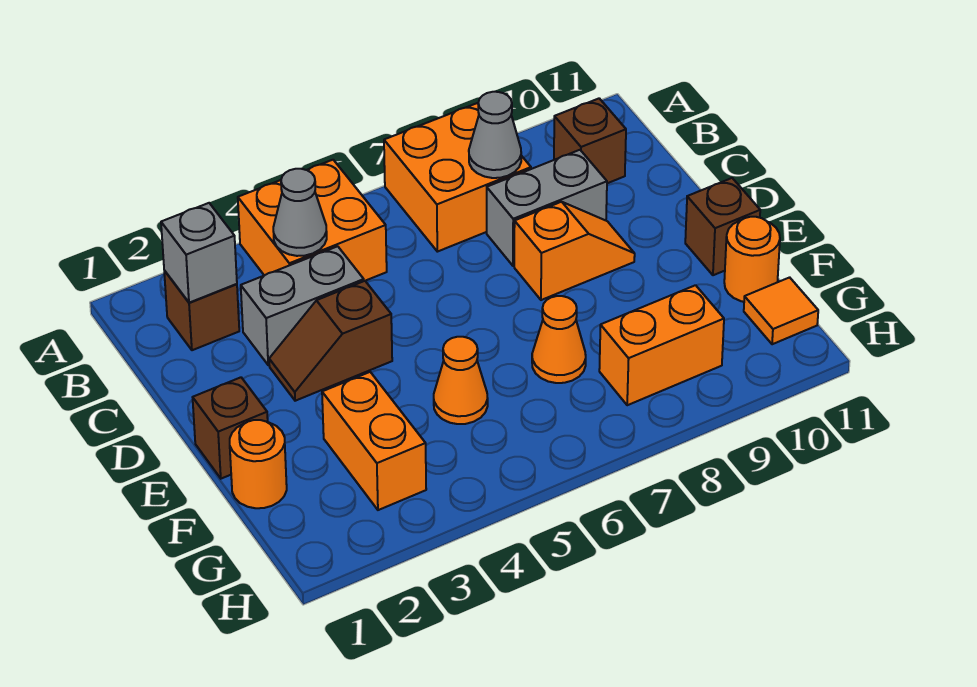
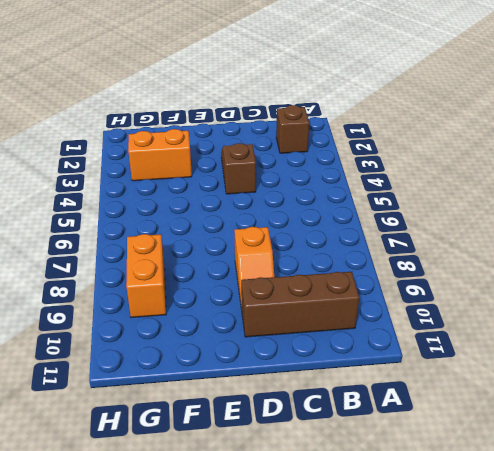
brown 1x3 brick [241,272,359,337] -> brown 1x1 brick [554,98,626,183]
none -> orange 2x2 brick [238,160,387,281]
none -> orange 2x2 brick [384,103,531,252]
none -> grey 1x2 brick [241,246,364,365]

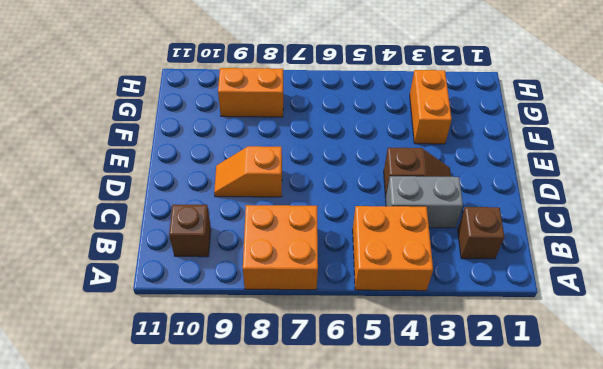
none -> grey 1x2 brick [487,150,607,266]
none -> brown 1x1 brick [193,377,268,479]
none -> brown 1x1 brick [685,178,760,275]

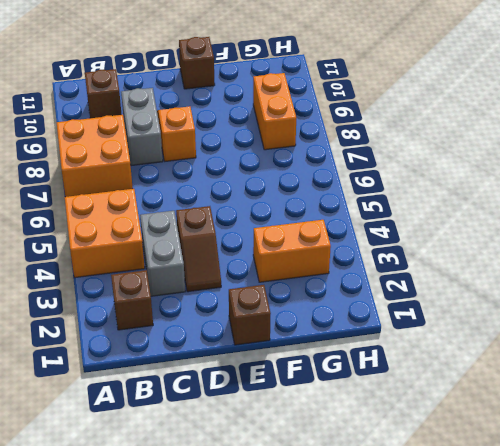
none -> orange 1x1 round brick [230,420,287,508]
none -> orange 1x1 cone [434,337,488,424]
none -> orange 1x1 cone [532,296,586,383]

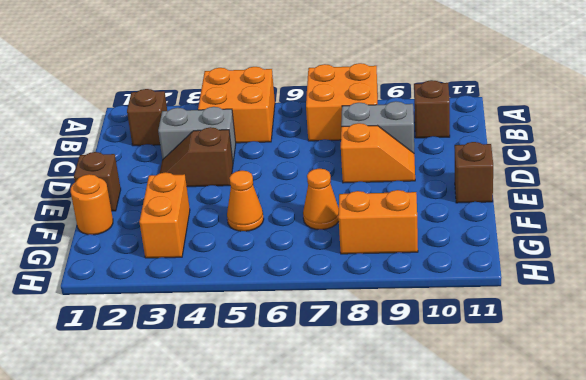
none -> orange 1x1 round brick [724,217,780,302]
none -> orange 1x1 tile [744,277,818,344]
none -> grey 1x1 brick [161,203,237,303]

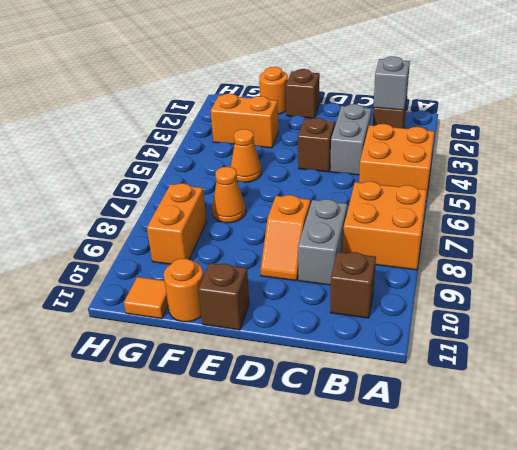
none -> grey 1x1 cone [273,169,327,256]
none -> grey 1x1 cone [469,92,521,178]

